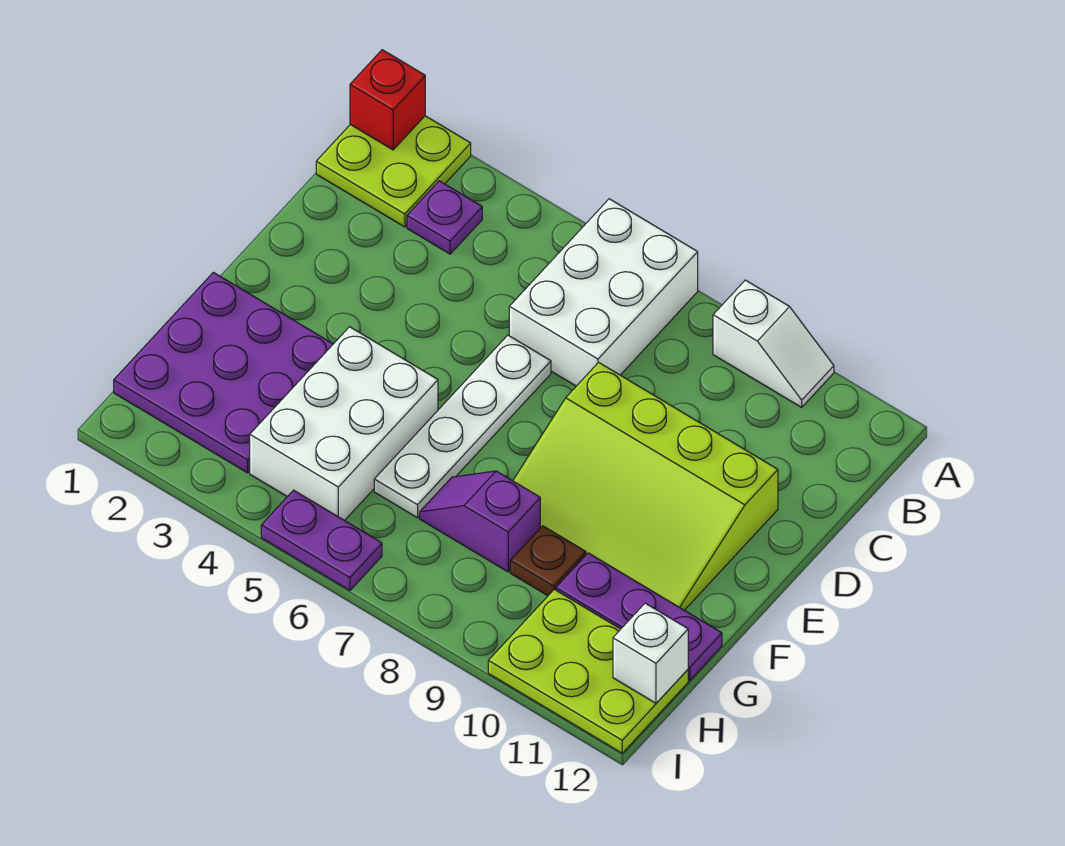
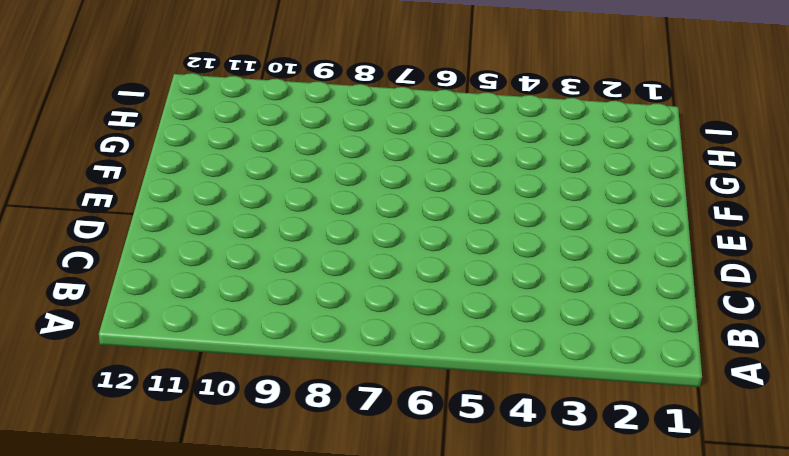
none -> lime 2x2 plate [316,116,471,227]
none -> white 2x3 brick [509,199,698,386]
none -> white 1x2 slope [713,280,834,407]

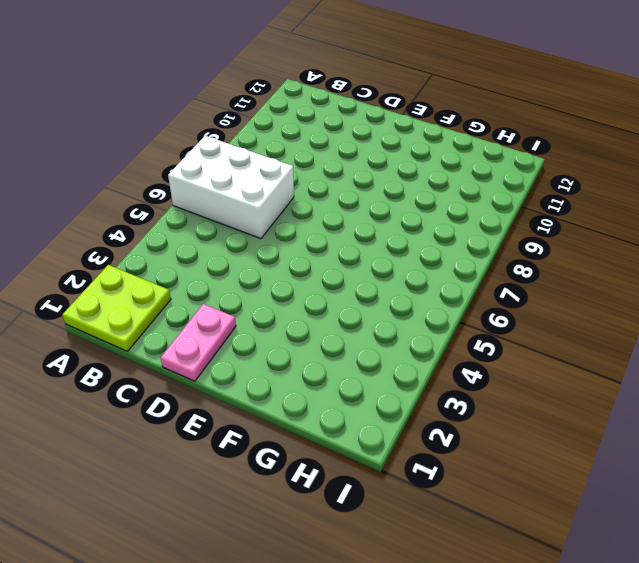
pink 1x2 plate [161,304,236,381] -> none
none -> white 1x2 slope [713,280,834,407]
none -> purple 1x1 plate [407,181,482,254]
none -> white 1x4 plate [374,335,551,518]

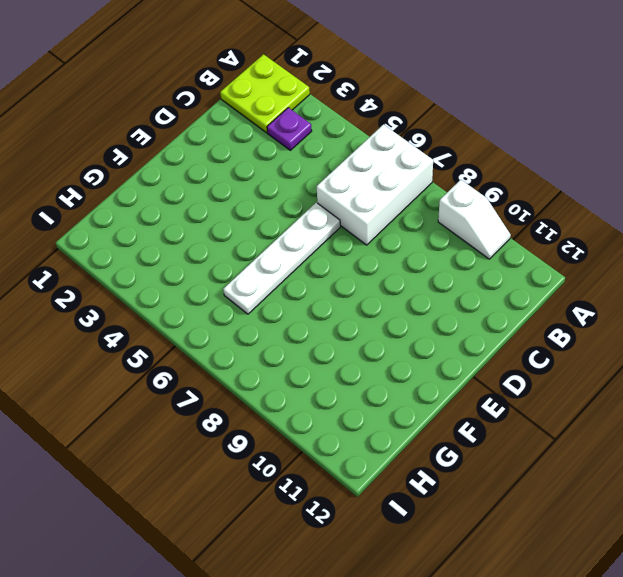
none -> lime 3x4 slope [513,362,778,610]
none -> purple 3x3 plate [114,272,333,473]
none -> white 2x3 brick [250,327,438,521]

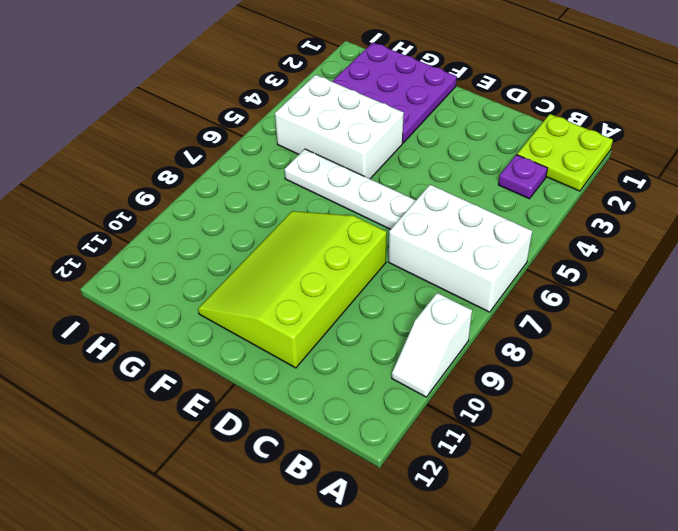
none -> purple 1x2 slope [420,471,540,572]
none -> brown 1x1 plate [510,526,586,596]
none -> purple 1x3 plate [556,553,722,680]

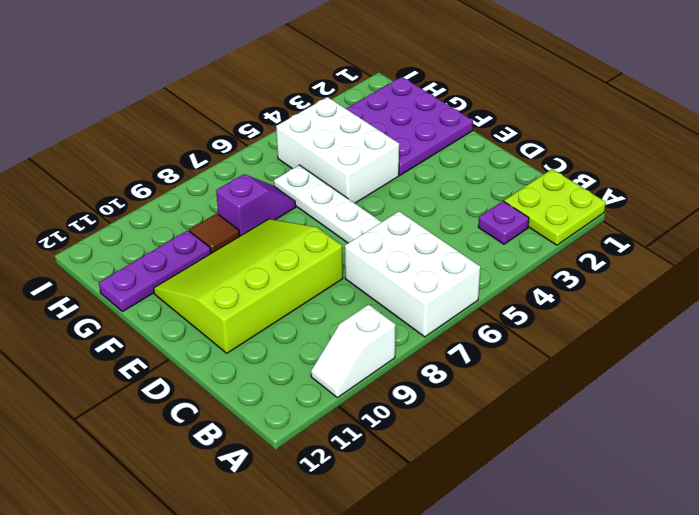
brown 1x1 tile [189,213,240,253] -> brown 1x1 plate [510,526,586,596]
none -> lime 2x3 plate [488,589,688,753]
none -> purple 1x2 plate [261,490,382,591]
none -> red 1x1 brick [350,50,425,150]

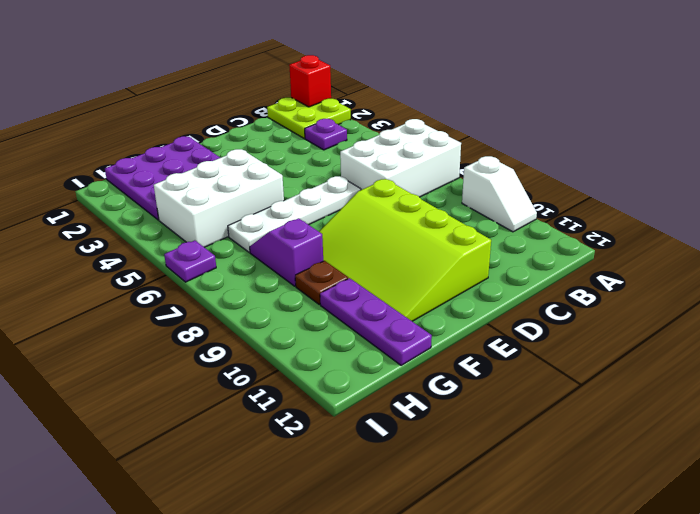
purple 1x1 plate [164,240,216,282] -> purple 1x2 plate [261,490,382,591]
none -> lime 2x3 plate [488,589,688,753]
none -> white 1x1 brick [613,603,688,703]

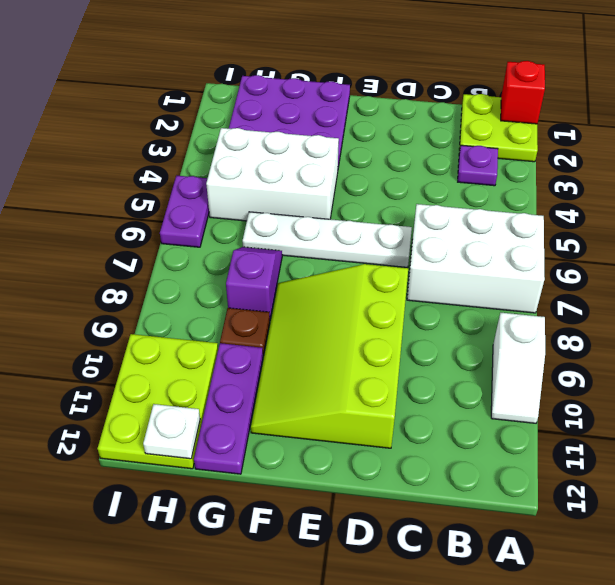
white 1x1 plate [143,404,200,459] -> white 1x1 brick [613,603,688,703]

